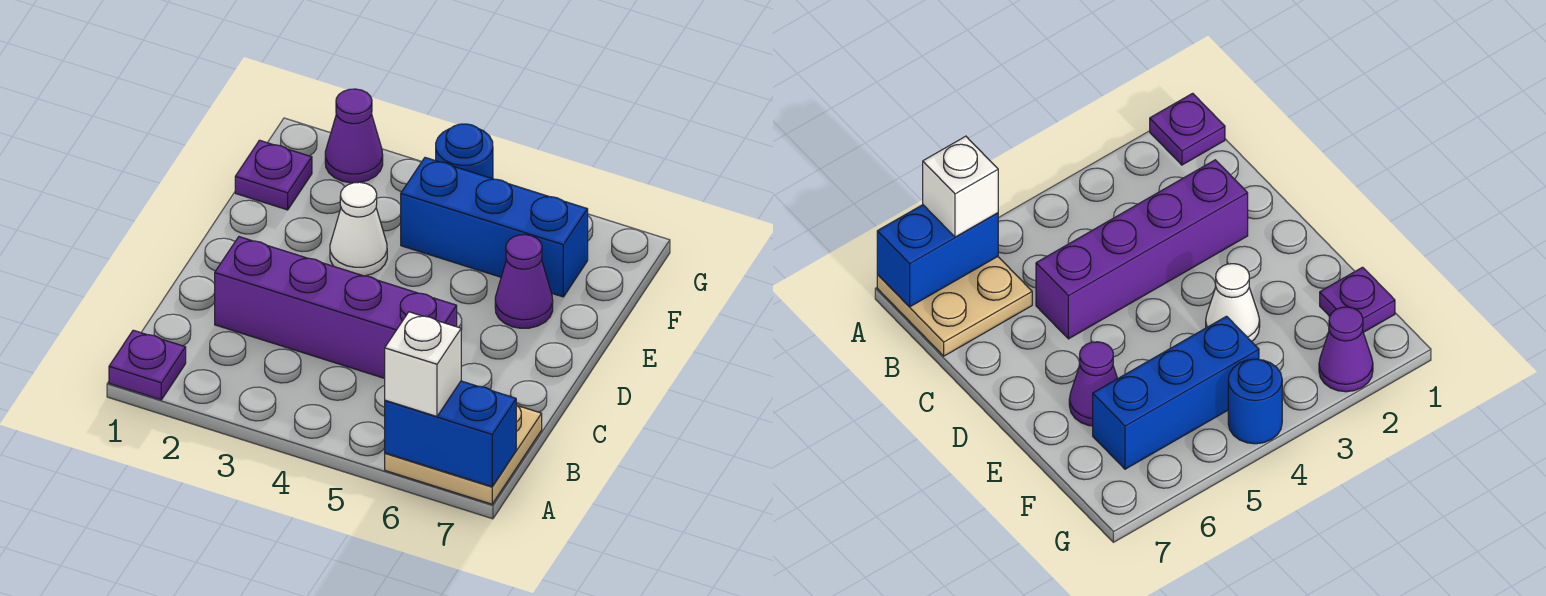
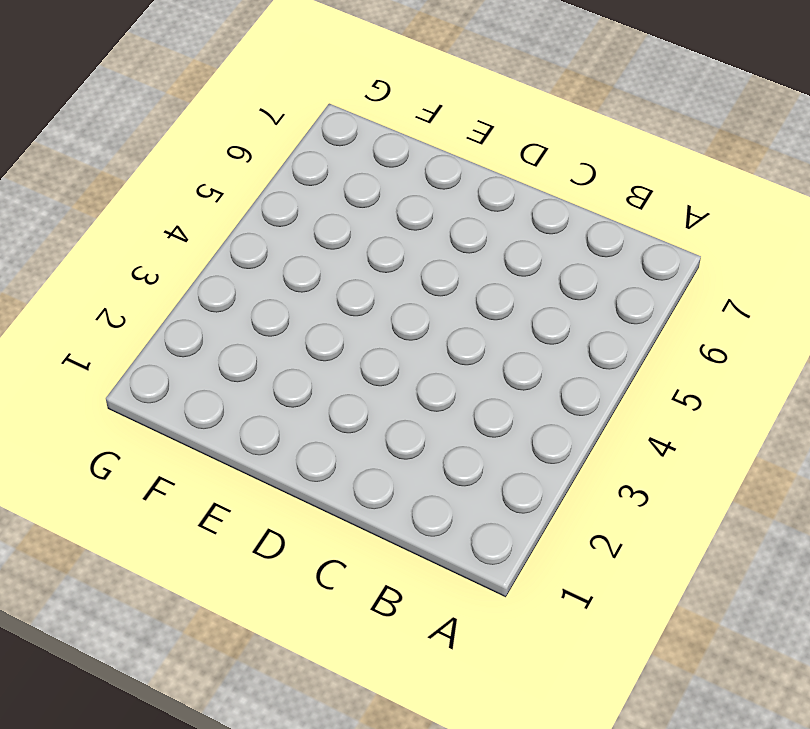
none -> purple 1x1 plate [109,330,186,400]
none -> tan 2x2 plate [385,405,542,504]

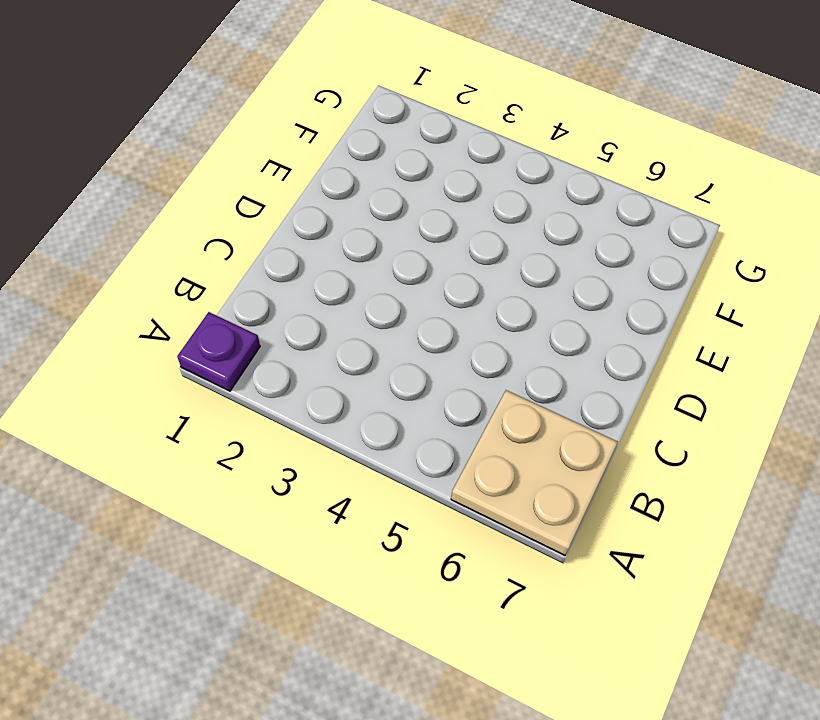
none -> purple 1x4 brick [215,237,457,378]
none -> white 1x1 cone [330,182,387,276]

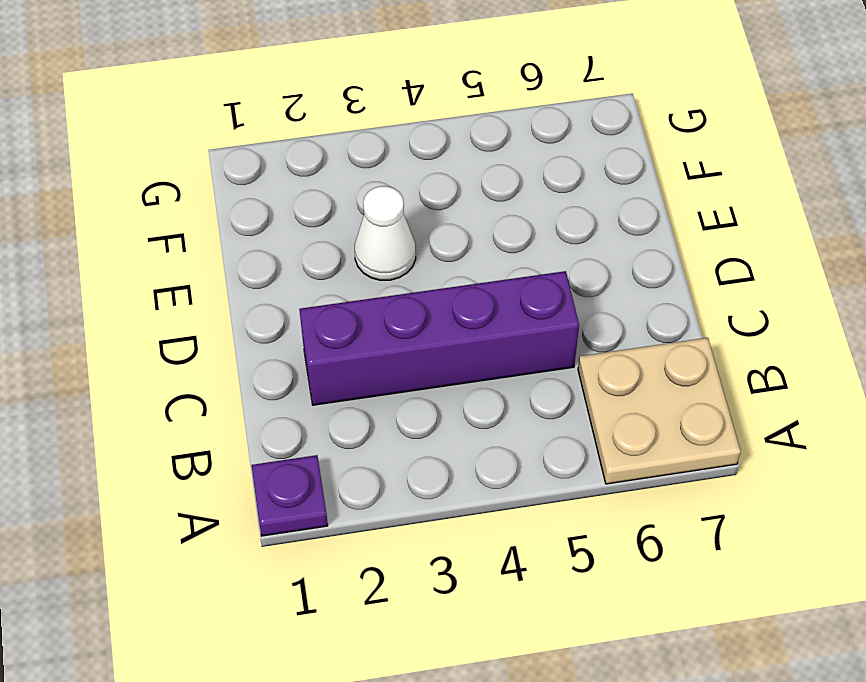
none -> purple 1x1 cone [495,235,553,328]
none -> purple 1x1 plate [235,140,312,210]

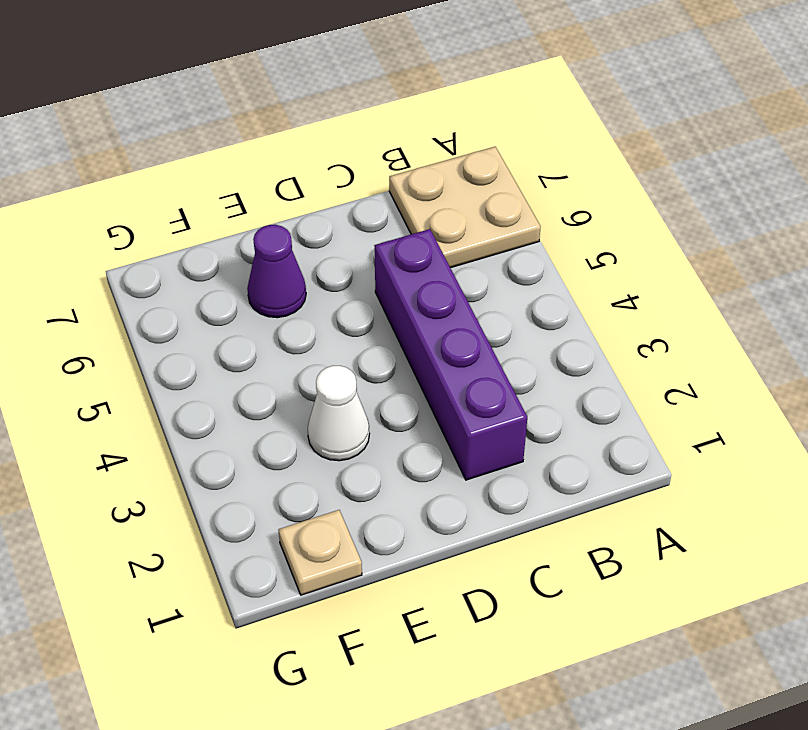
tan 1x1 plate [279,510,362,595] -> purple 1x1 plate [235,140,312,210]
none -> purple 1x1 plate [109,330,186,400]
none -> blue 1x3 brick [401,158,588,297]

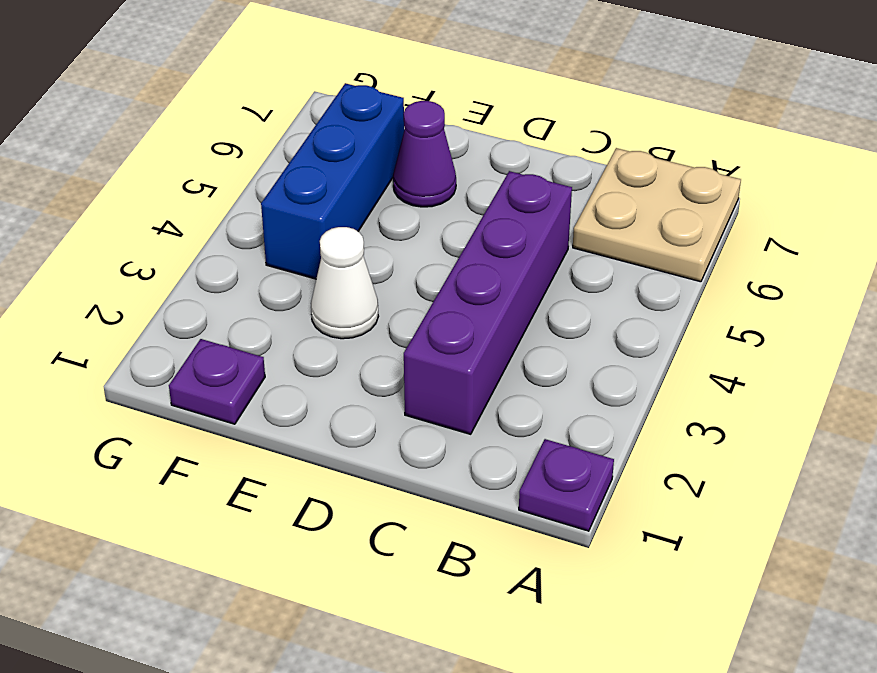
none -> purple 1x1 cone [325,89,383,183]
none -> blue 1x1 round brick [436,124,493,179]

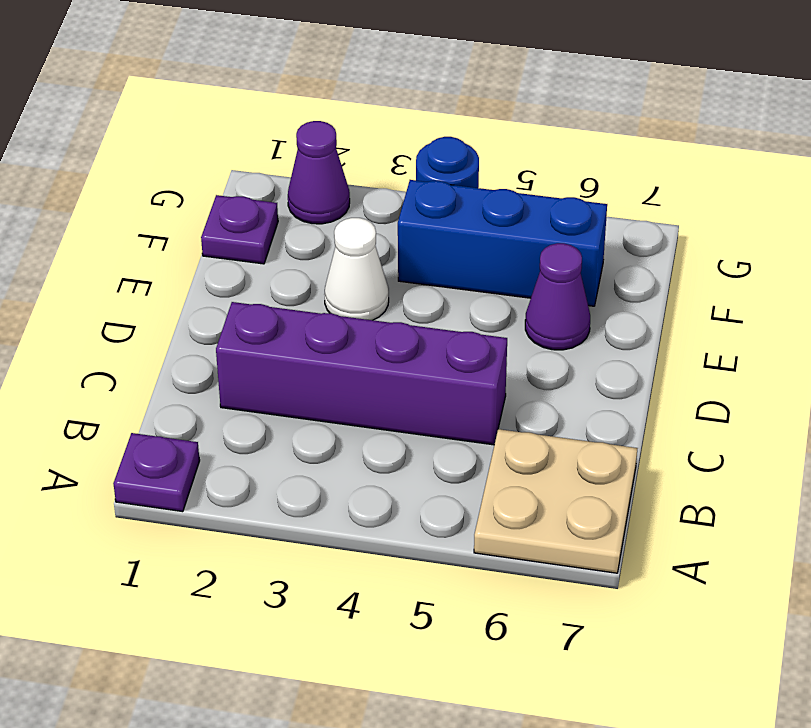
none -> blue 1x2 brick [385,381,516,487]
none -> white 1x1 brick [385,312,461,416]

